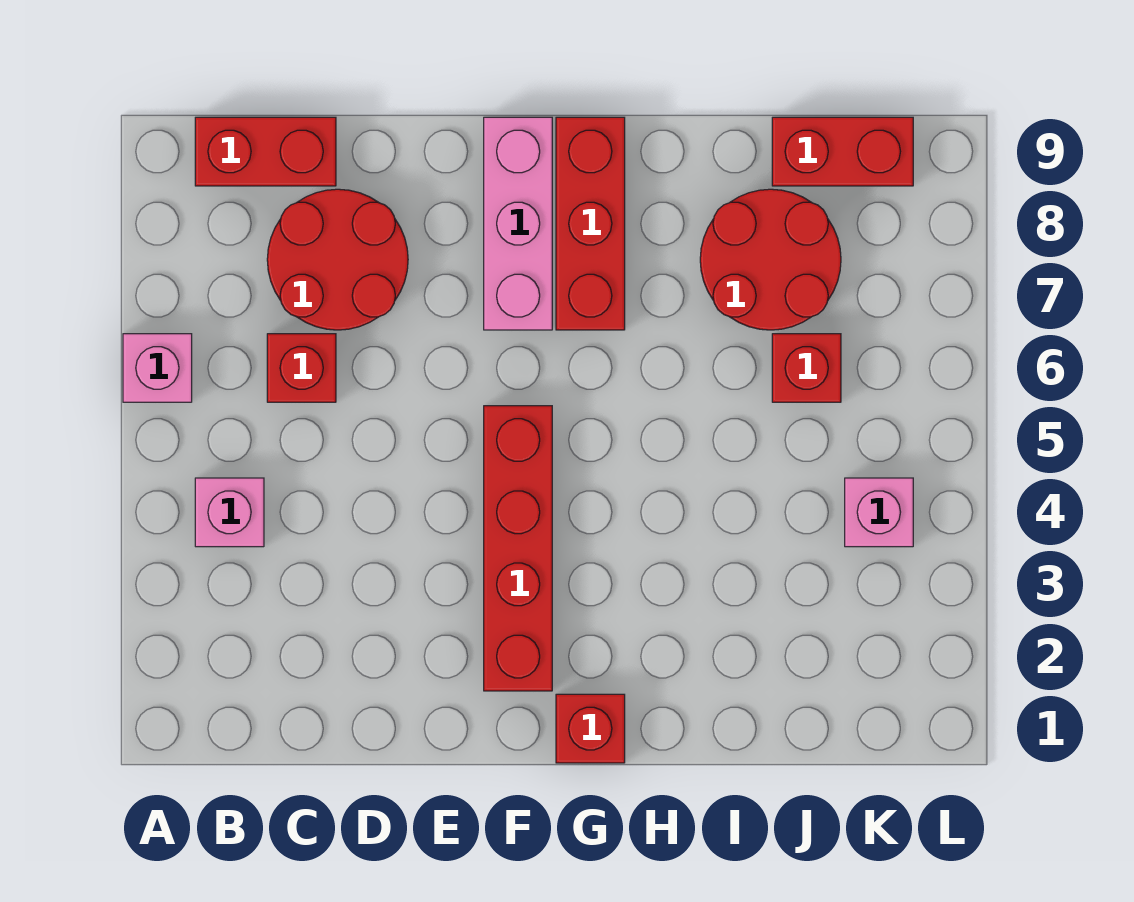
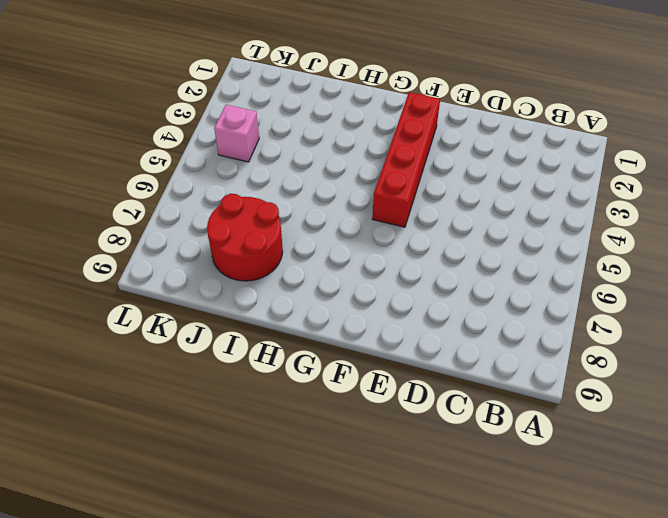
none -> pink 1x1 brick [123,334,192,402]
none -> pink 1x1 brick [195,478,264,547]
none -> red 1x2 brick [195,117,336,186]

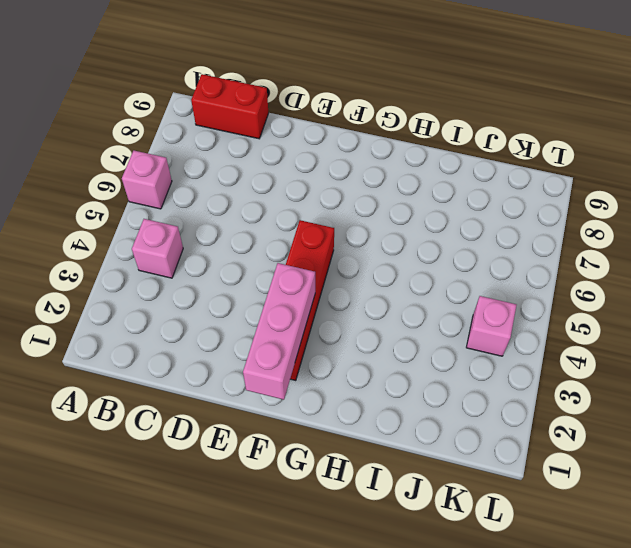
pink 1x3 brick [243,263,315,400] -> pink 1x3 brick moved to [484,117,552,330]
none -> red 1x1 brick [267,334,336,402]
none -> red 2x2 round brick [267,189,408,330]
none -> red 1x1 brick [556,694,625,763]

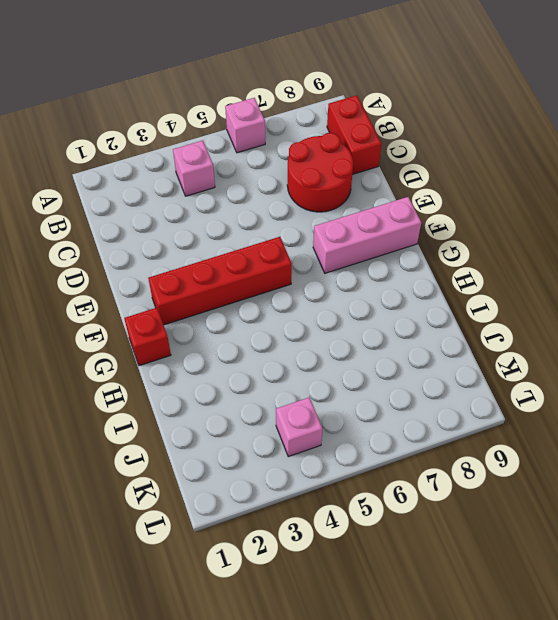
none -> red 1x1 brick [267,334,336,402]
none -> red 1x3 brick [556,117,625,330]
none -> red 2x2 round brick [700,189,841,330]

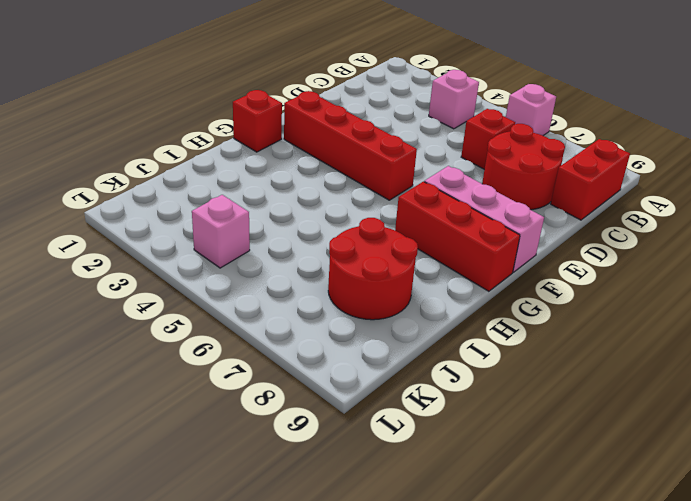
none -> red 1x1 brick [772,334,841,402]
none -> red 1x2 brick [772,117,913,186]

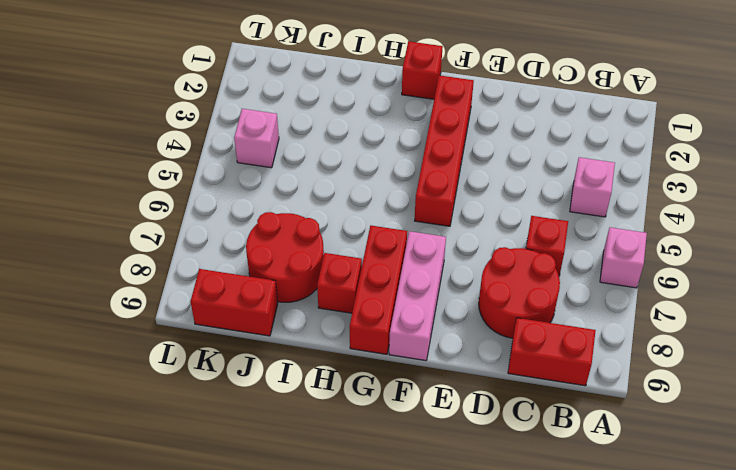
red 1x1 brick [317,253,362,313] -> red 1x1 brick moved to [772,334,841,402]

